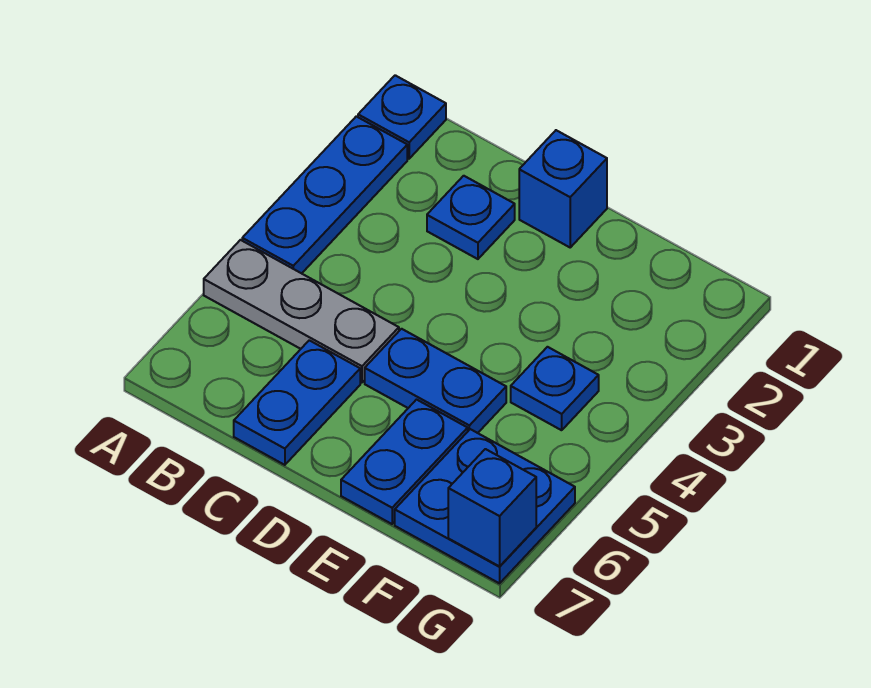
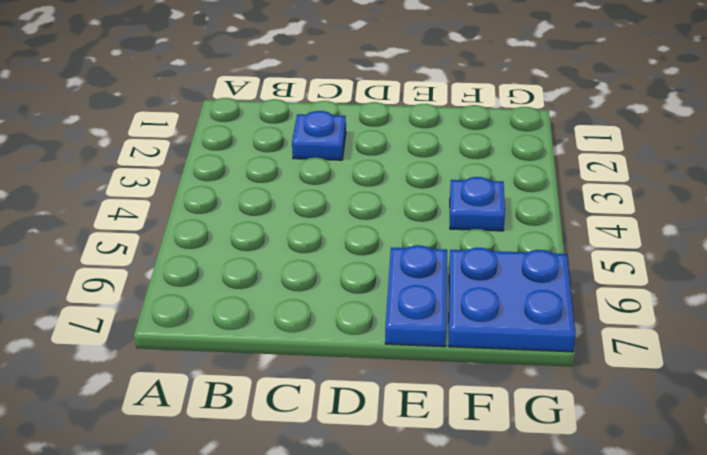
none -> blue 1x1 plate [358,75,446,159]
none -> blue 1x3 plate [242,116,407,273]

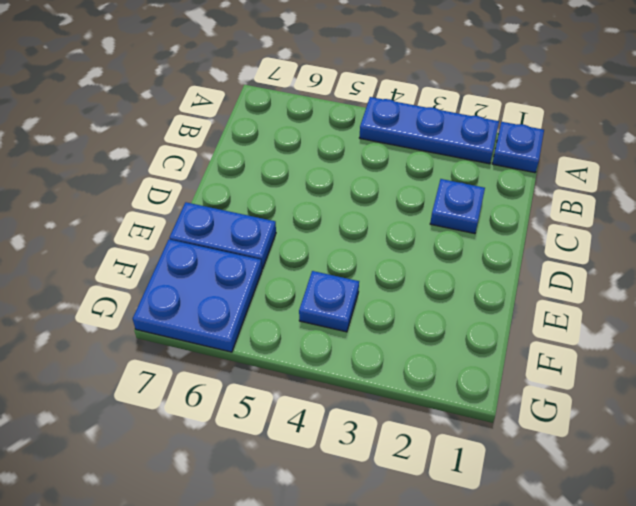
none -> grey 1x3 plate [204,240,399,383]
none -> blue 1x2 plate [234,340,360,465]

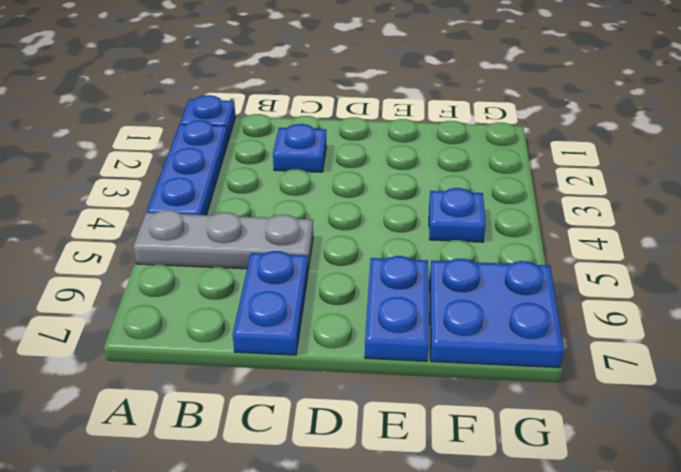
none -> blue 1x1 brick [519,130,607,247]
none -> blue 1x2 plate [365,329,506,433]

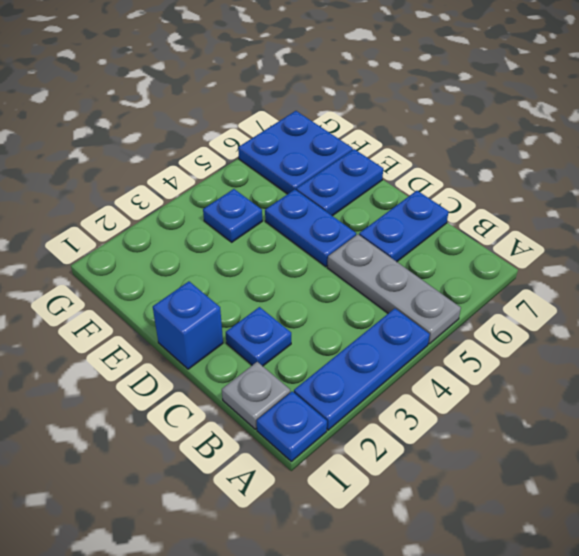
grey 1x1 plate [222,362,290,429] -> none
none -> blue 1x1 brick [448,449,536,566]

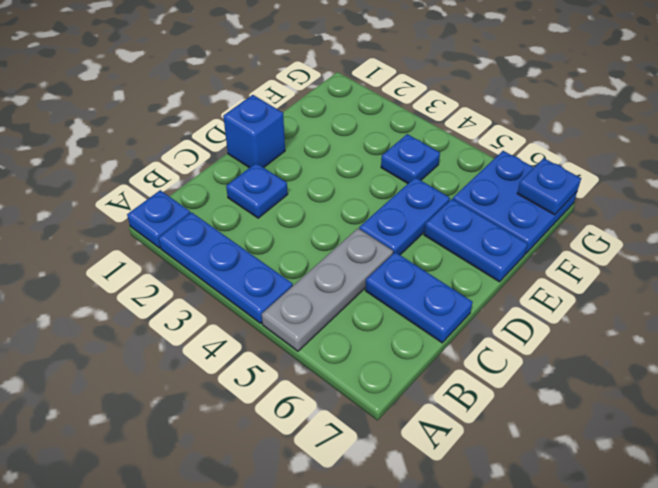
blue 1x1 plate [517,158,581,215] -> blue 1x1 brick [448,449,536,566]

